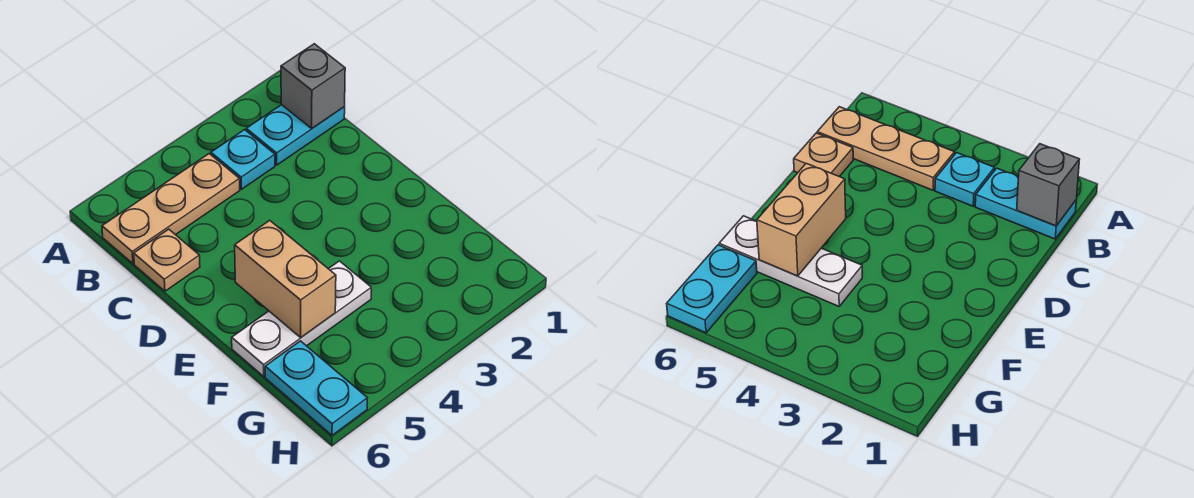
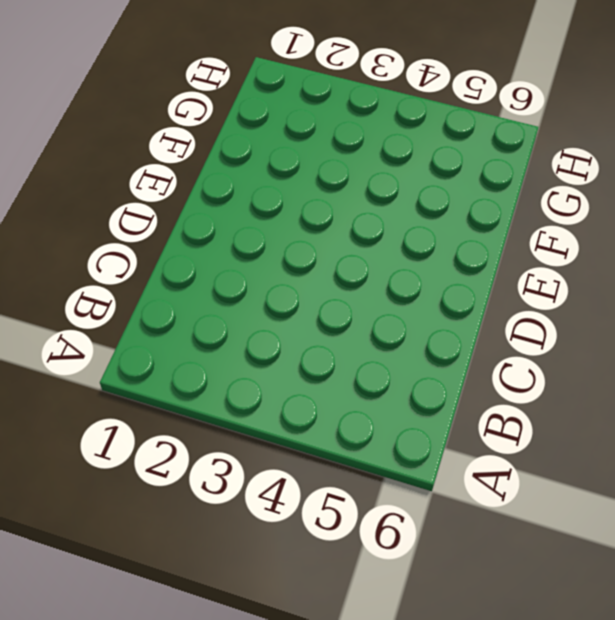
none -> cyan 1x2 plate [246,105,345,165]
none -> cyan 1x1 plate [211,130,275,189]

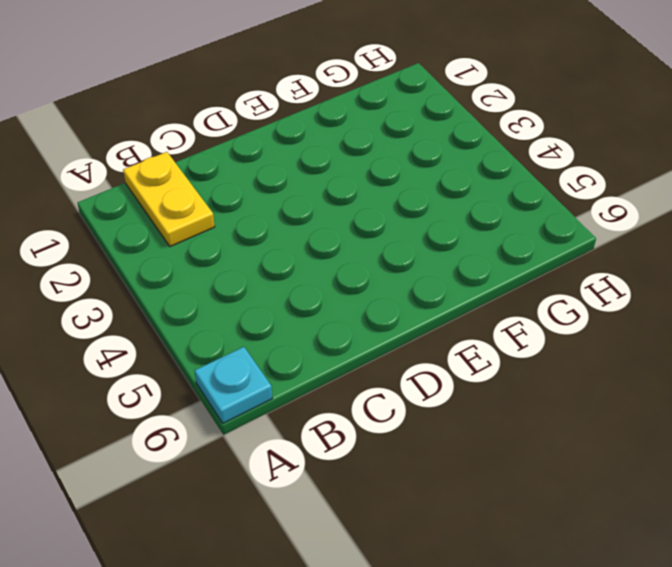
cyan 1x1 plate [195,347,272,423] -> cyan 1x1 plate moved to [211,130,275,189]
yellow 1x2 plate [123,152,215,246] -> cyan 1x2 plate [246,105,345,165]
none -> tan 1x3 plate [102,154,240,264]
none -> tan 1x1 plate [134,229,200,291]

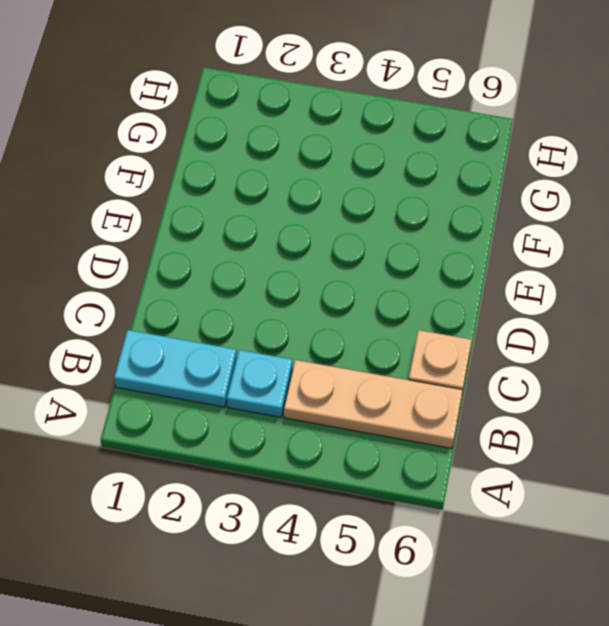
none -> white 1x3 plate [232,261,371,376]
none -> cyan 1x2 plate [265,341,367,435]

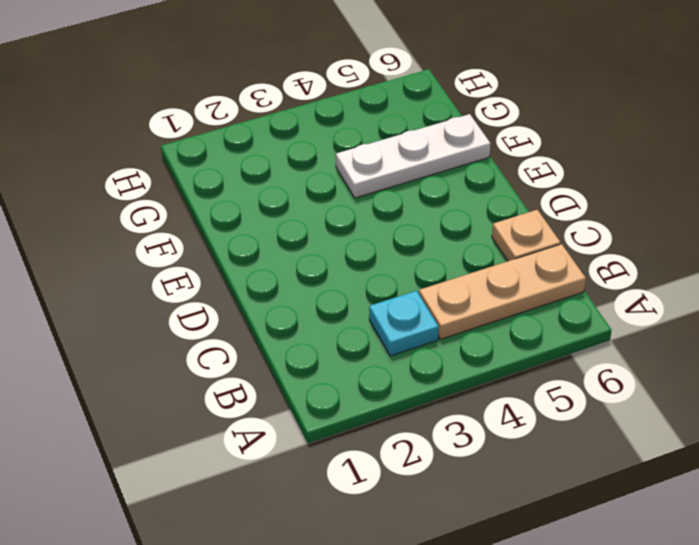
none -> cyan 1x2 plate [246,105,345,165]
none -> cyan 1x2 plate [265,341,367,435]

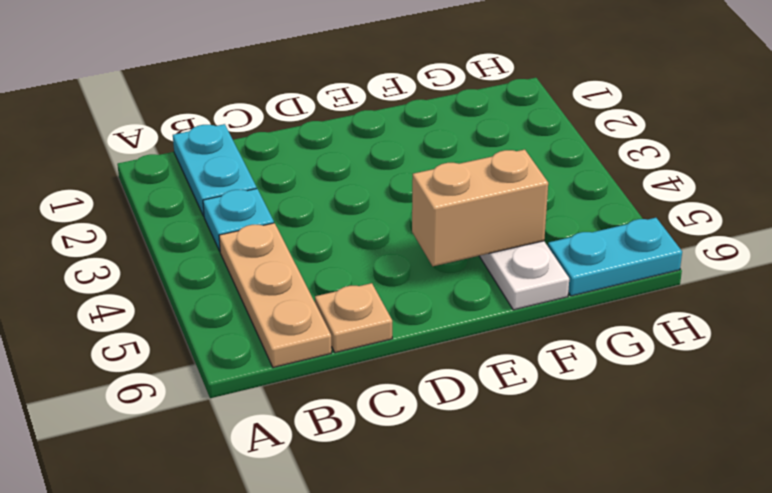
none -> grey 1x1 brick [281,44,345,128]

